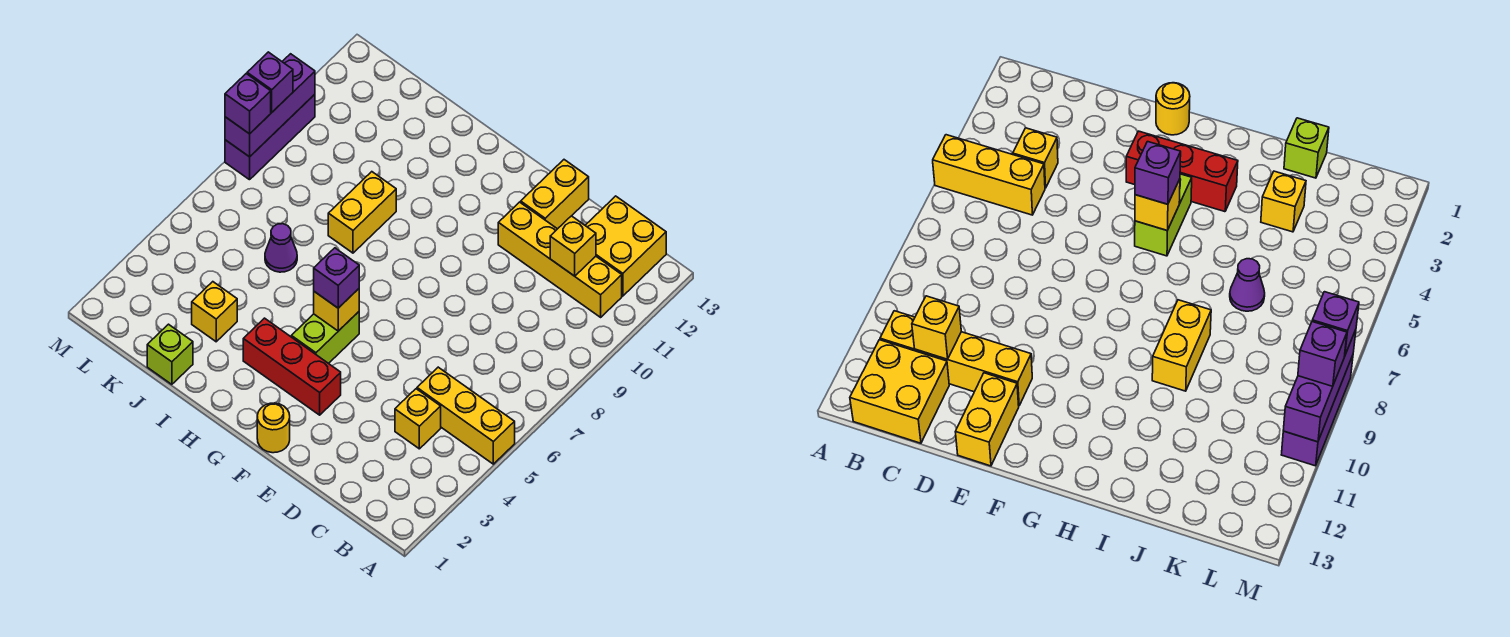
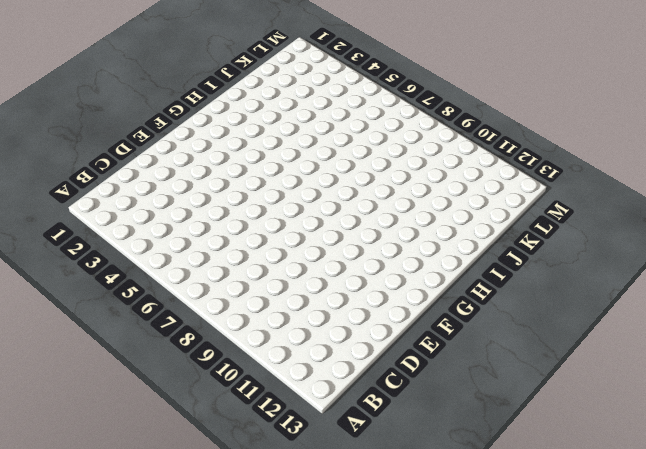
none -> yellow 1x3 brick [417,367,515,464]
none -> yellow 1x4 brick [498,202,622,317]
none -> yellow 2x2 brick [585,196,666,296]

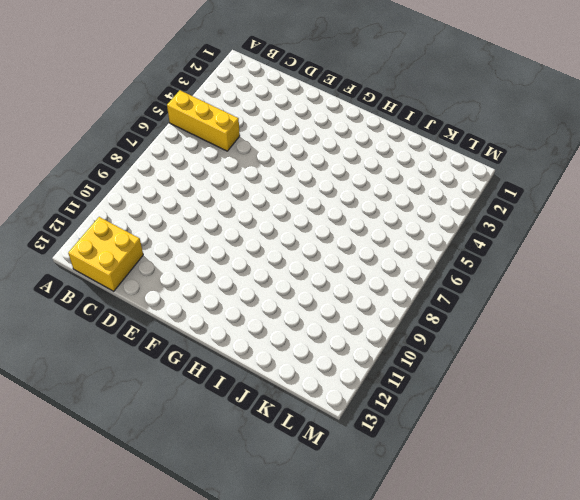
none -> yellow 1x4 brick [498,202,622,317]
none -> yellow 1x1 brick [395,389,441,449]
none -> yellow 1x2 brick [521,160,589,229]

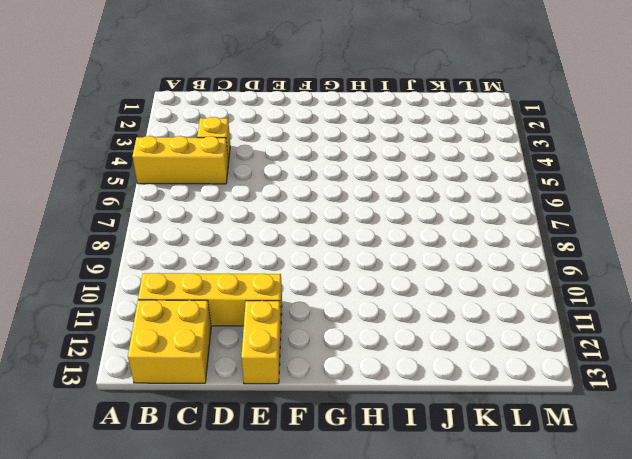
none -> yellow 1x1 round brick [257,403,290,453]
none -> red 1x3 brick [243,318,341,415]
none -> lime 1x2 brick [291,312,359,364]

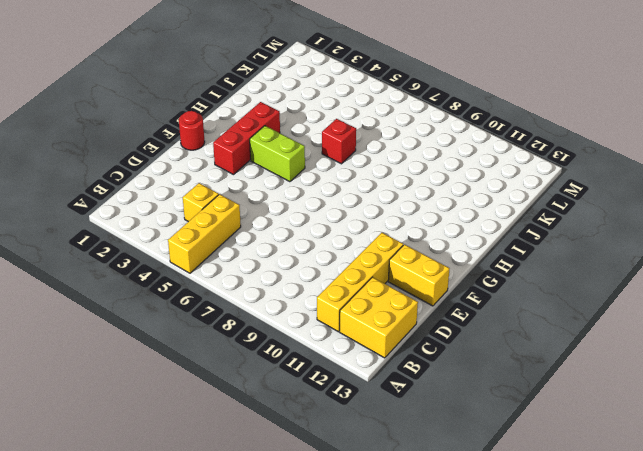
red 1x1 round brick [179,111,205,150] -> yellow 1x1 round brick [257,403,290,453]
red 1x1 brick [322,119,356,164] -> none
none -> yellow 1x2 brick [328,172,396,253]
none -> lime 1x1 brick [147,324,193,384]
none -> yellow 1x1 brick [192,282,237,342]

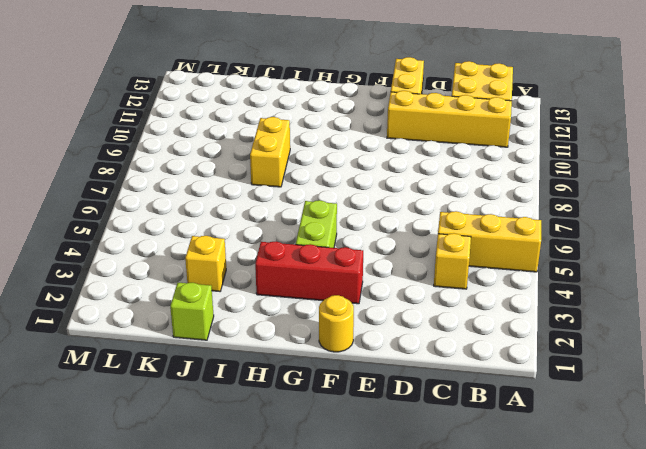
none -> purple 1x1 cone [265,224,297,272]
none -> purple 1x3 brick [225,94,315,180]
none -> yellow 1x1 brick [550,216,596,276]

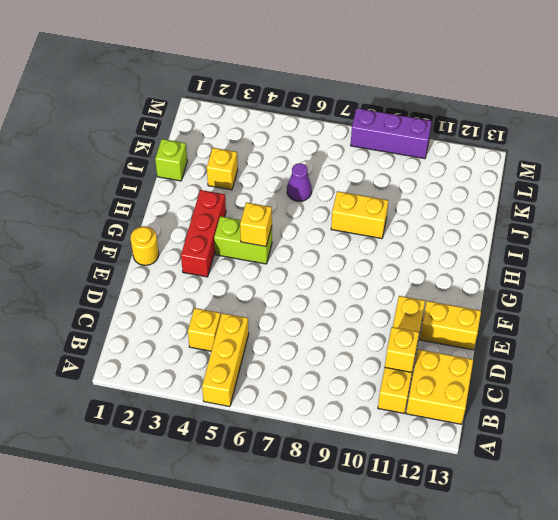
none -> purple 1x3 brick [225,54,315,157]
none -> purple 1x1 brick [314,248,359,308]
none -> purple 1x1 brick [225,74,271,134]

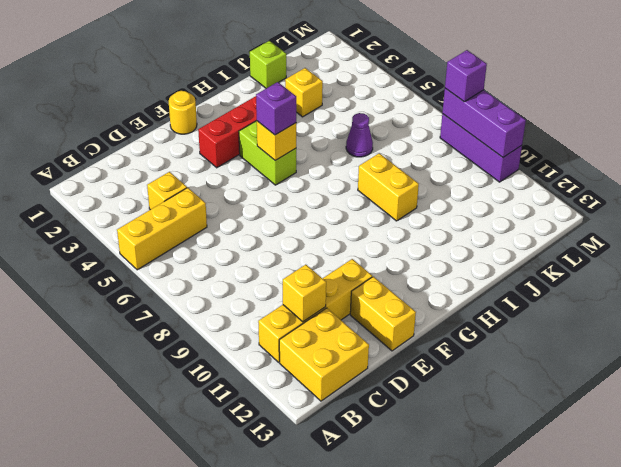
none -> purple 1x1 brick [247,52,293,112]

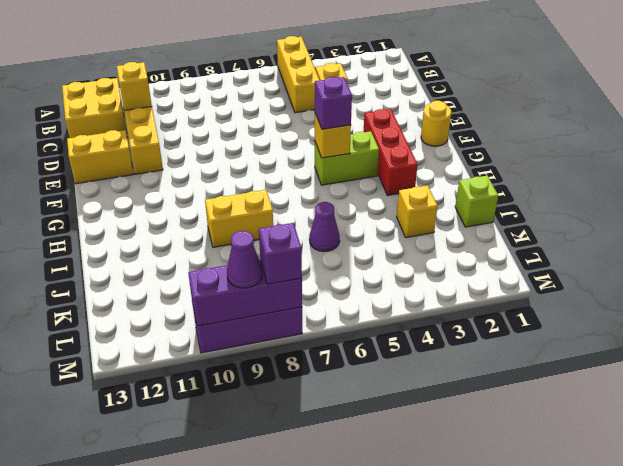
purple 1x1 cone [227,231,262,288] -> purple 1x1 brick [247,52,293,112]

